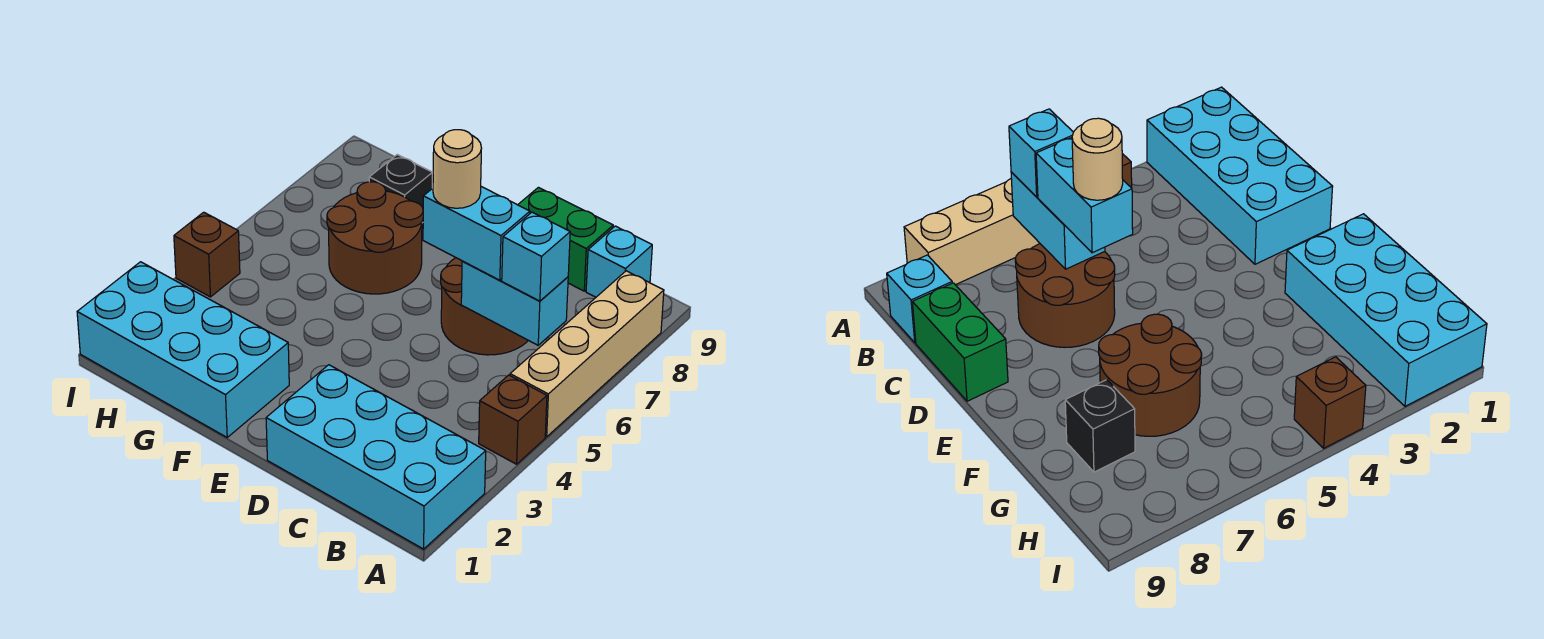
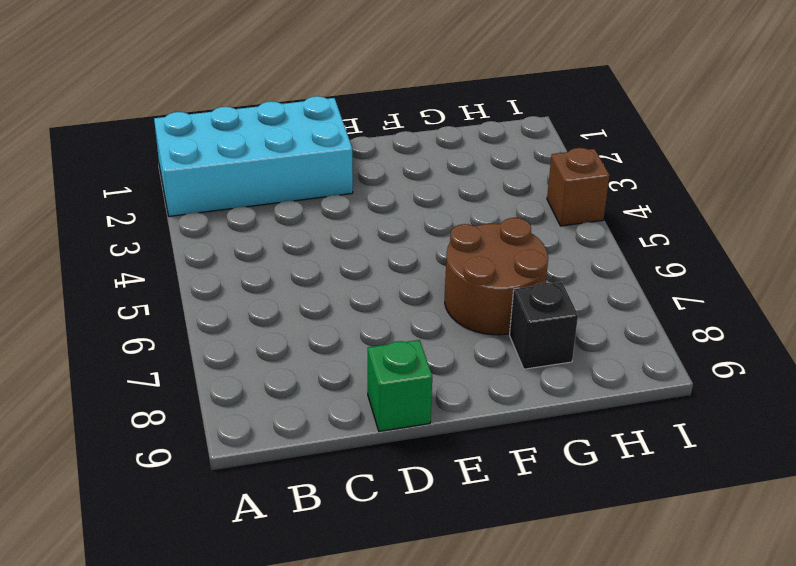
green 1x1 brick [368,340,432,431] -> green 1x2 brick [518,187,613,291]
none -> brown 1x1 brick [479,375,547,464]
none -> tan 1x4 brick [510,271,664,437]
none -> cyan 1x1 brick [586,226,652,297]

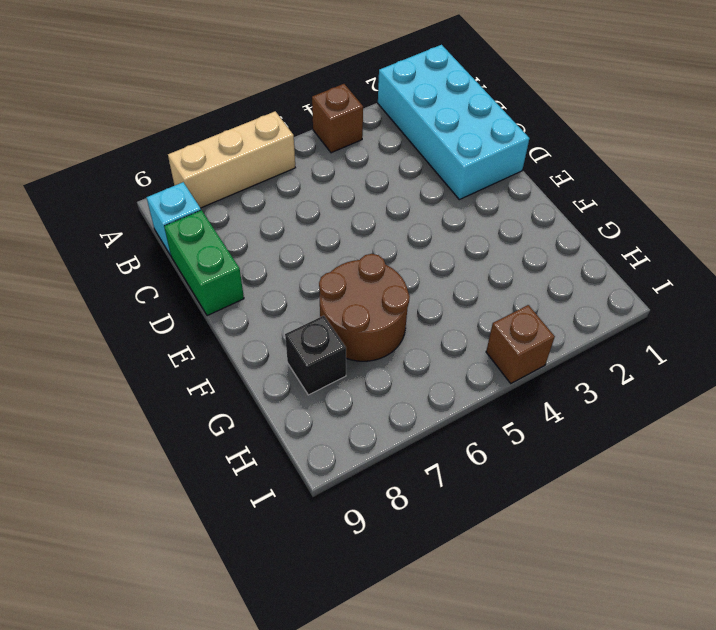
tan 1x3 brick [168,111,295,208] -> tan 1x4 brick [510,271,664,437]
none -> brown 2x2 round brick [441,258,528,355]
none -> cyan 2x4 brick [77,262,289,437]
none -> cyan 1x2 brick [461,261,568,345]

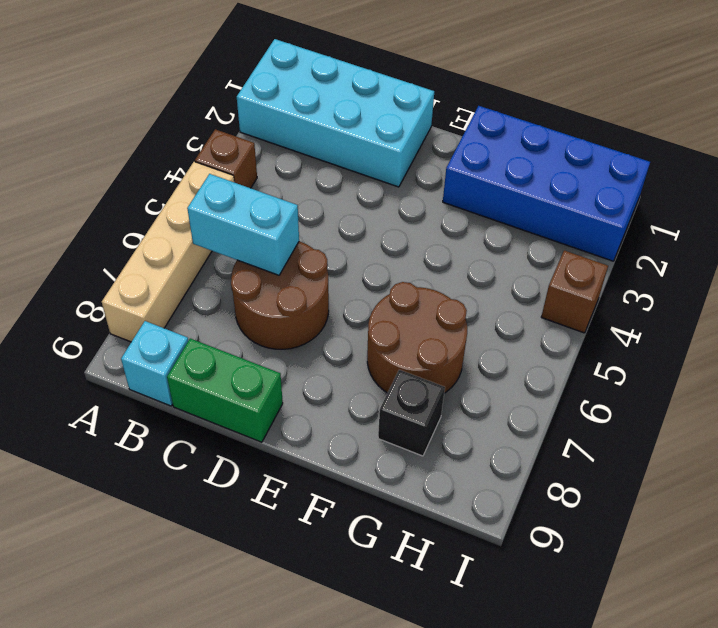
blue 2x4 brick [443,106,650,261] -> cyan 2x4 brick [77,262,289,437]
none -> cyan 1x1 brick [502,212,570,301]
none -> cyan 1x2 brick [423,187,530,280]
none -> tan 1x1 round brick [433,130,482,208]

